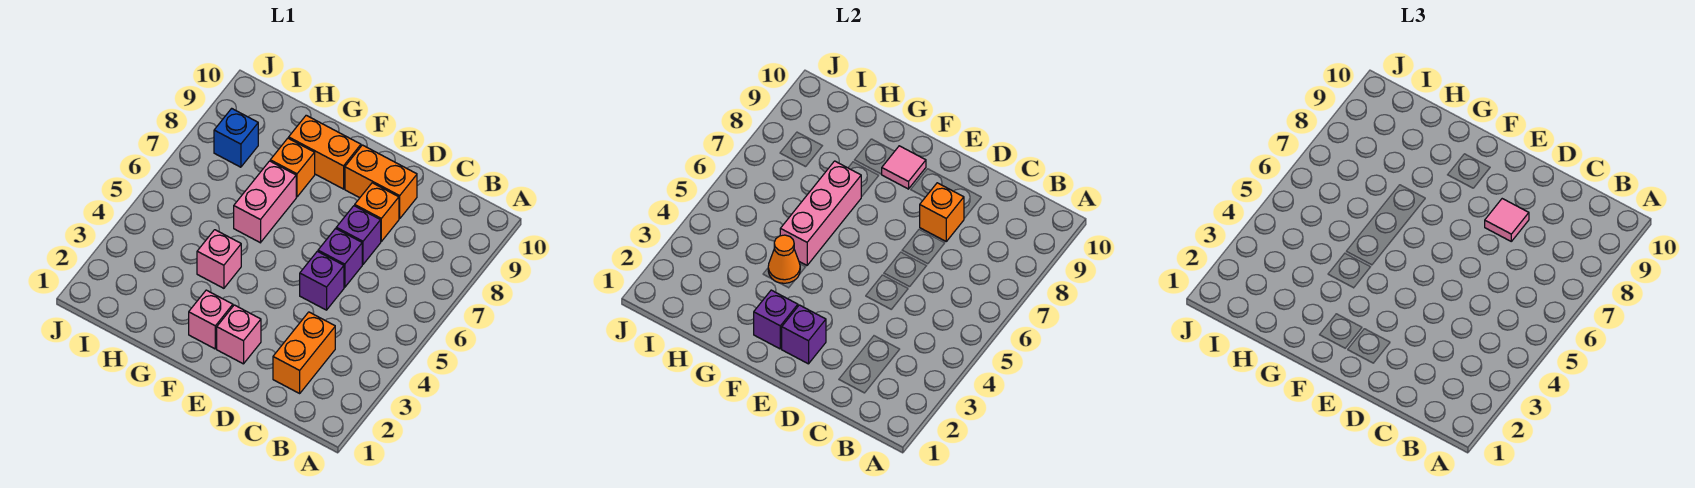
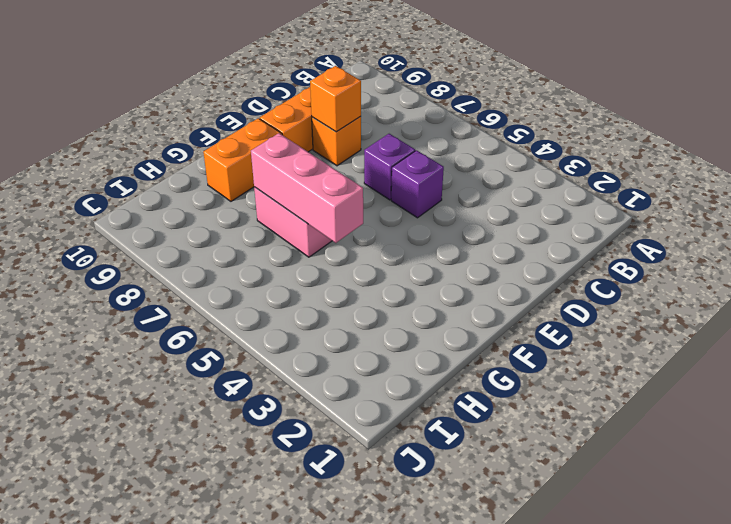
none -> orange 1x2 brick [273,312,335,393]
none -> purple 1x1 brick [336,206,381,264]
none -> pink 1x1 brick [217,305,261,364]

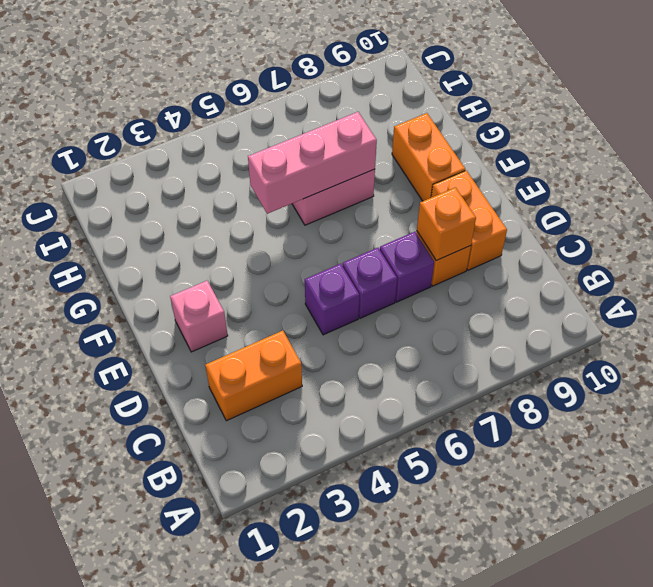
none -> pink 1x1 brick [189,290,233,349]
none -> pink 1x1 brick [197,230,241,288]
none -> orange 1x1 brick [270,138,315,197]

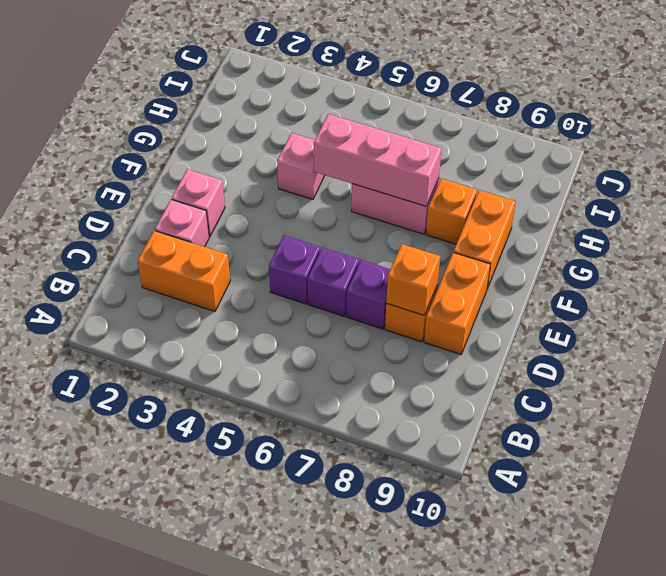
pink 1x1 brick [155,199,209,247] -> pink 1x1 brick moved to [189,290,233,349]
none -> blue 1x1 brick [214,108,258,167]
none -> purple 1x1 brick [782,305,826,364]
none -> purple 1x1 brick [754,290,798,349]

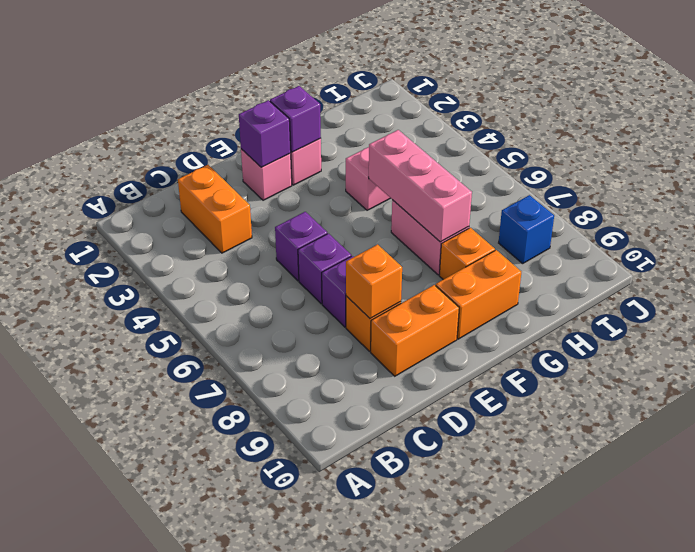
none -> pink 1x1 tile [882,146,926,189]
none -> orange 1x1 cone [768,235,800,283]
none -> pink 1x1 tile [1485,199,1529,241]

